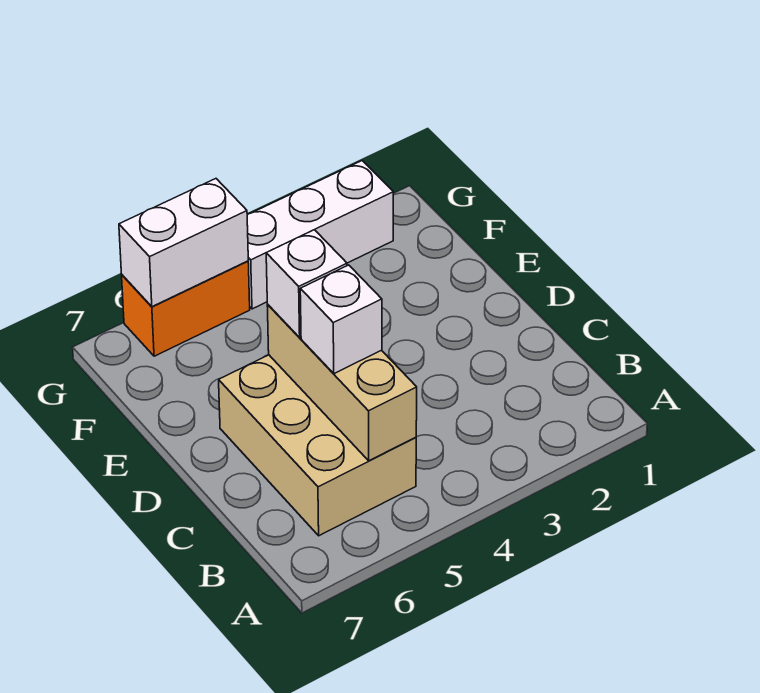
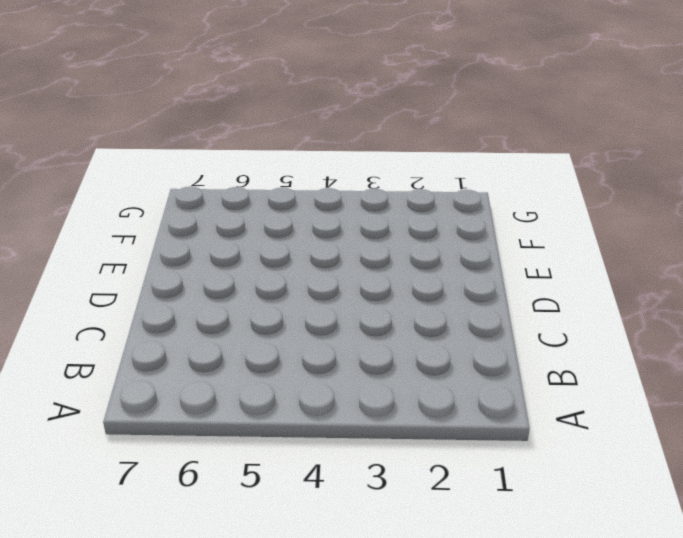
none -> tan 2x3 brick [219,355,416,536]
none -> white 1x3 brick [247,161,393,309]

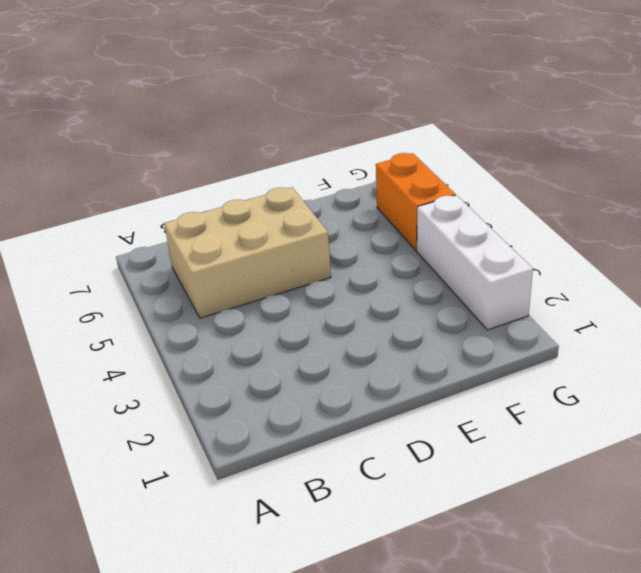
none -> tan 1x3 brick [267,305,417,461]
none -> white 1x2 brick [119,179,248,307]

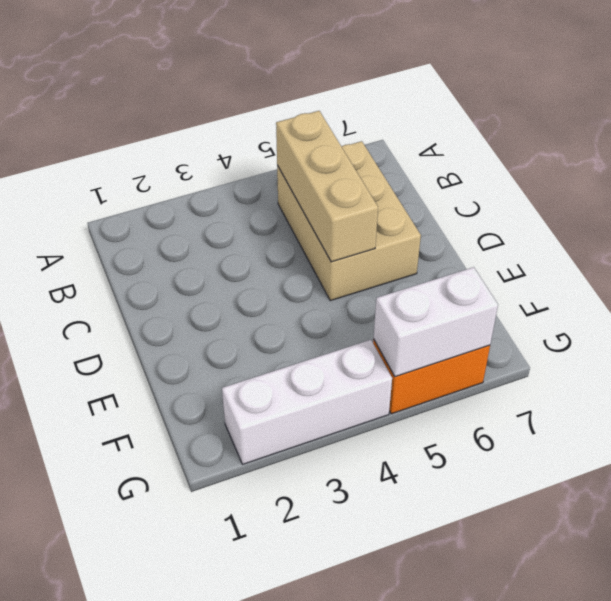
none -> white 1x1 brick [300,265,382,374]
none -> white 1x1 brick [266,230,347,338]

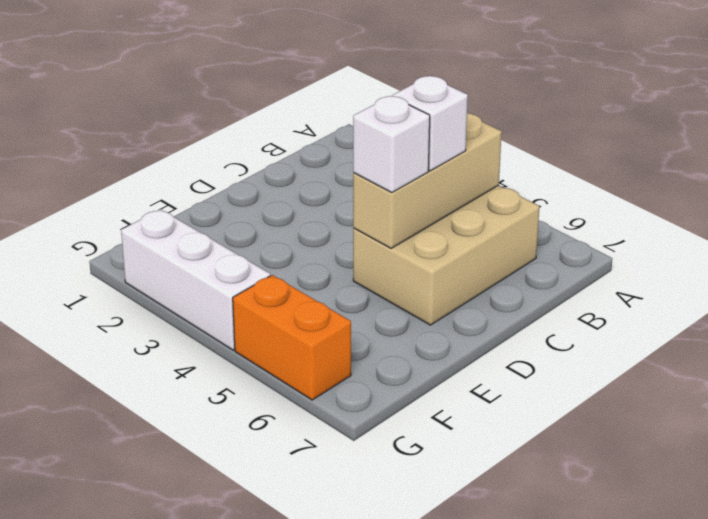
none -> white 1x2 brick [119,179,248,307]

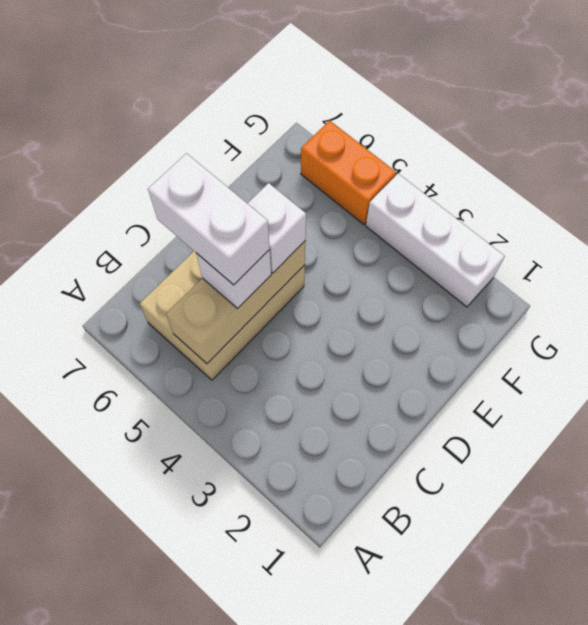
white 1x2 brick [148,154,270,285] -> white 1x2 brick moved to [119,179,248,307]

